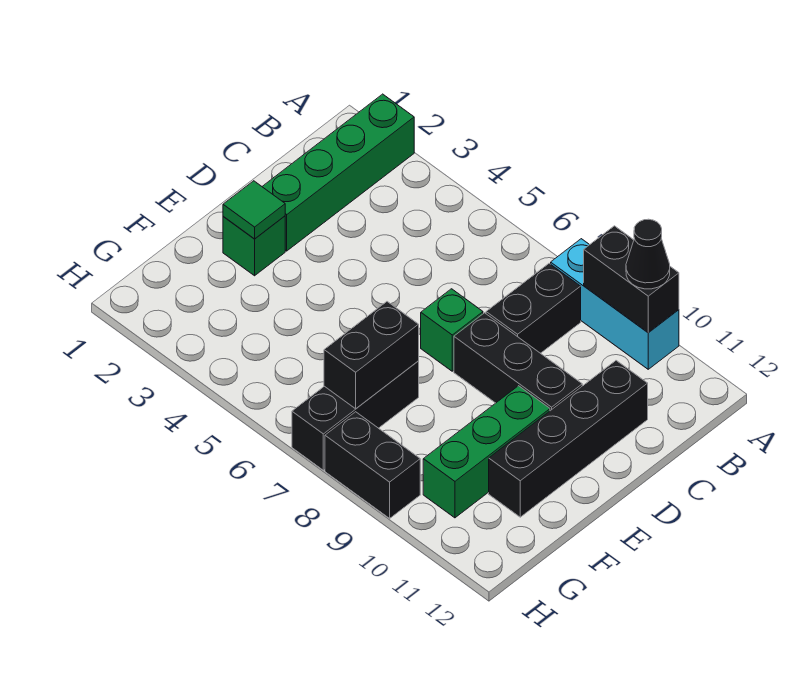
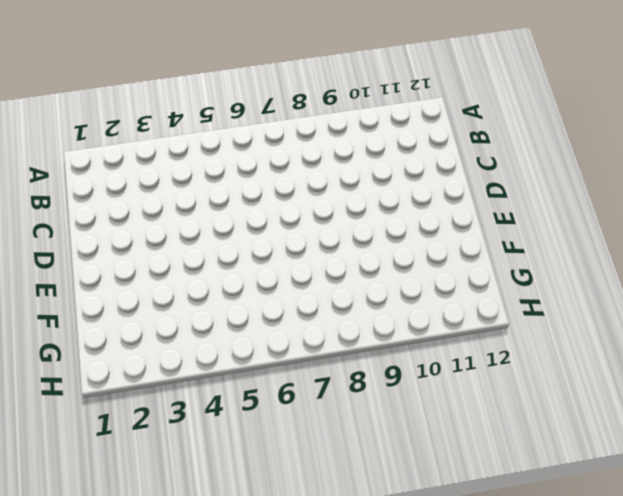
none -> green 1x4 brick [262,94,414,251]
none -> cyan 1x3 brick [551,239,679,369]
none -> black 1x2 brick [486,264,581,353]

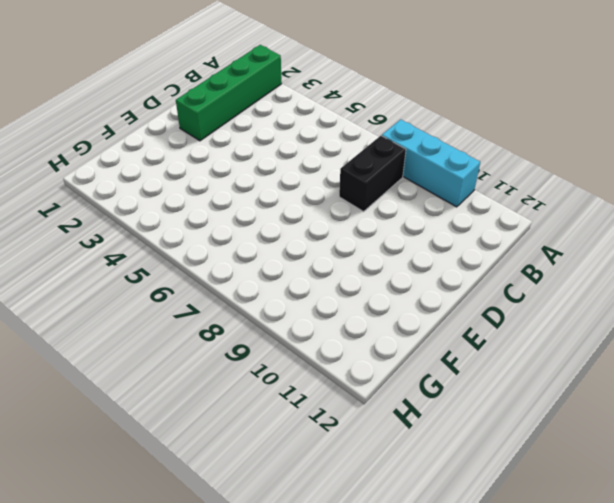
none -> black 1x4 brick [489,361,648,517]
none -> green 1x1 brick [421,289,483,371]
none -> black 1x3 brick [454,313,582,411]

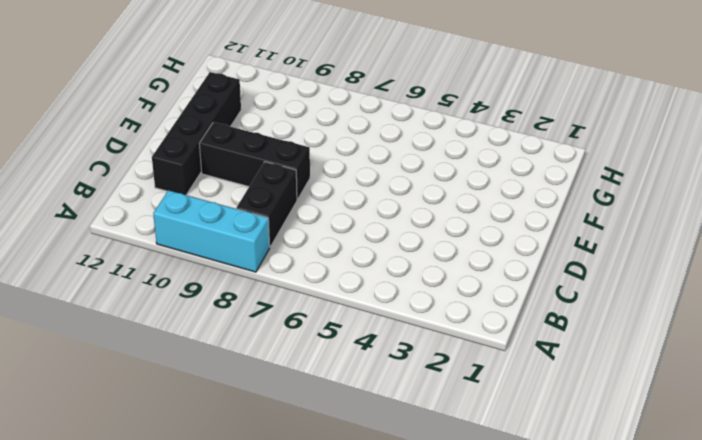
none -> green 1x4 brick [262,94,414,251]
none -> green 1x1 brick [421,289,483,371]
none -> green 1x1 brick [223,216,285,276]

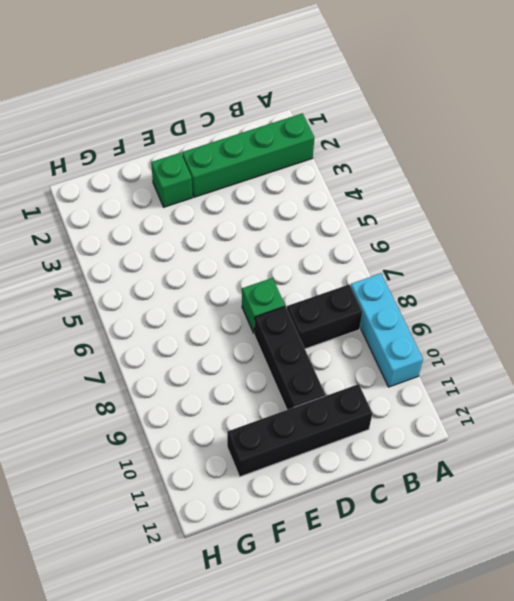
none -> green 1x3 brick [423,386,550,518]
none -> black 1x3 brick [292,361,419,470]
none -> black 1x2 brick [325,412,420,518]

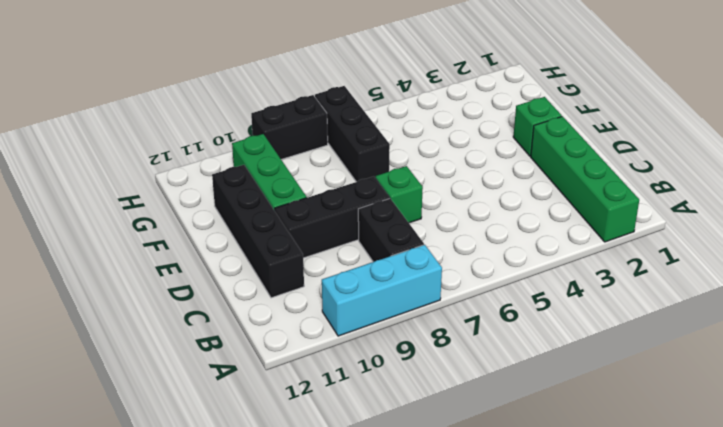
none -> black 1x2 brick [584,226,679,333]
none -> green 1x1 tile [223,181,285,239]
none -> black 1x2 brick [324,302,419,409]

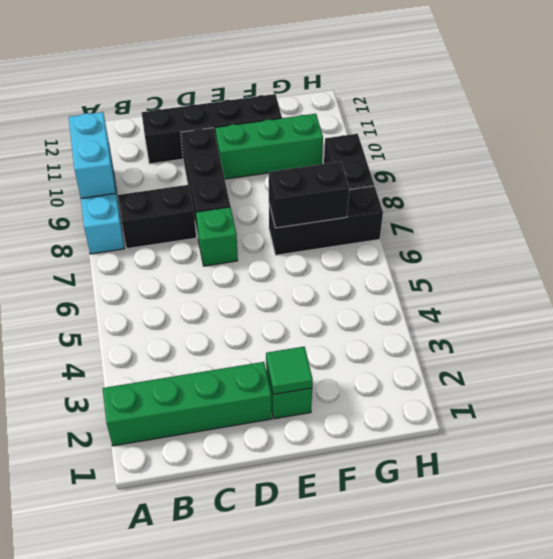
cyan 1x2 brick [69,112,116,198] -> black 1x2 brick [584,226,679,333]
none -> black 1x1 cone [626,219,670,289]

